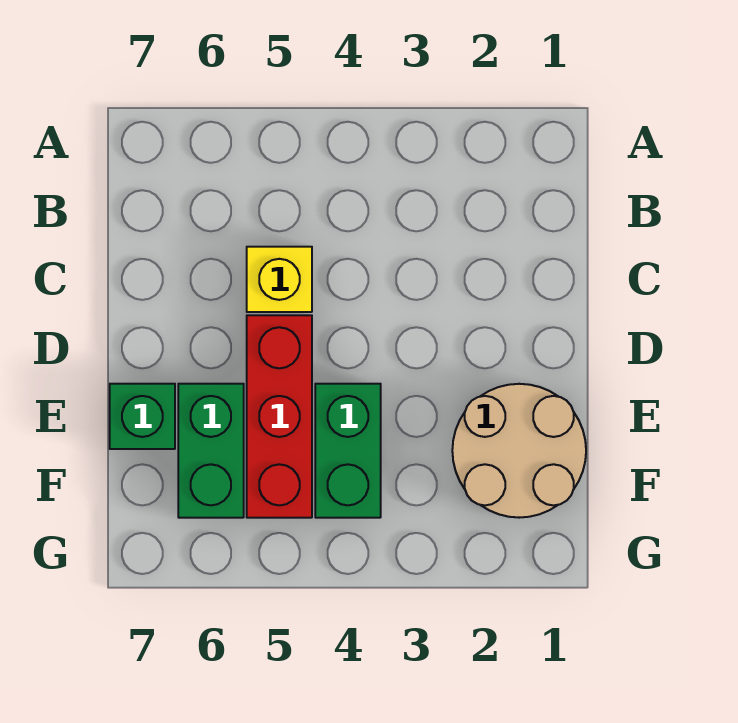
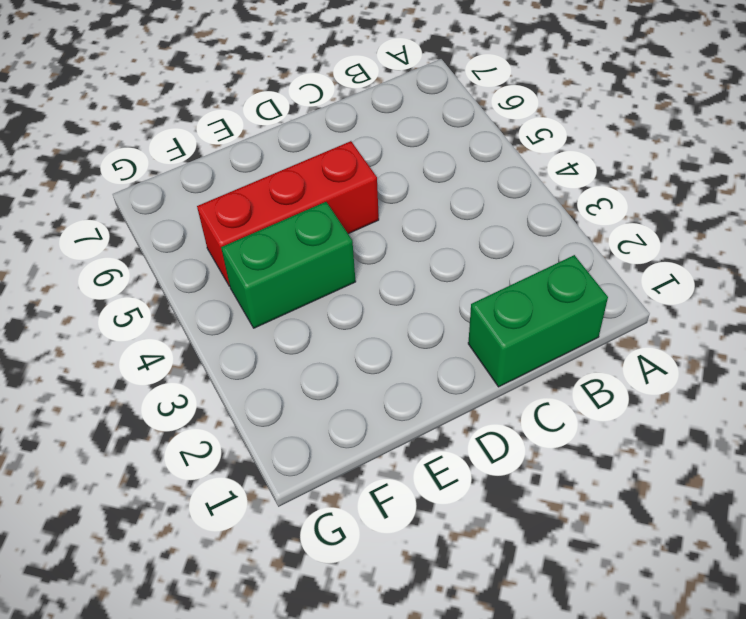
green 1x2 brick [468,255,608,387] -> green 1x2 brick moved to [178,384,244,518]
none -> yellow 1x1 brick [247,247,312,312]
none -> tan 2x2 round brick [452,384,586,518]

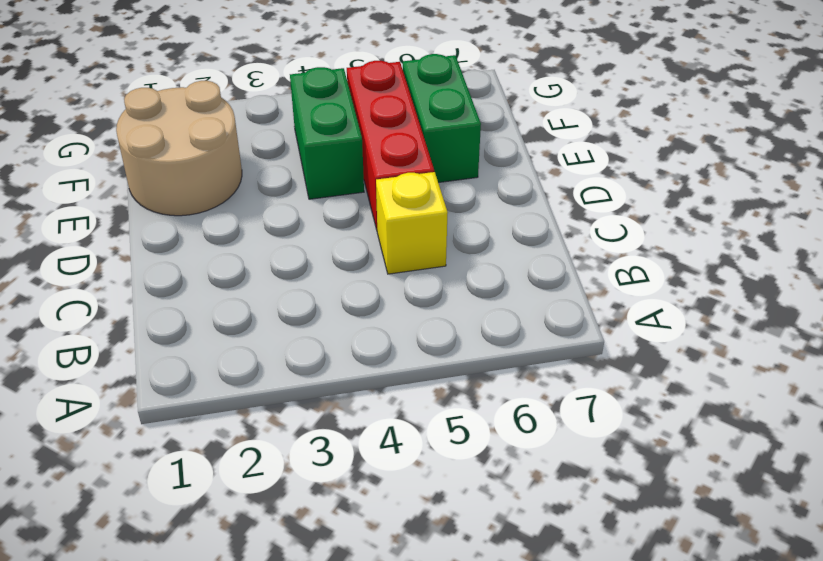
none -> green 1x1 brick [110,384,175,449]

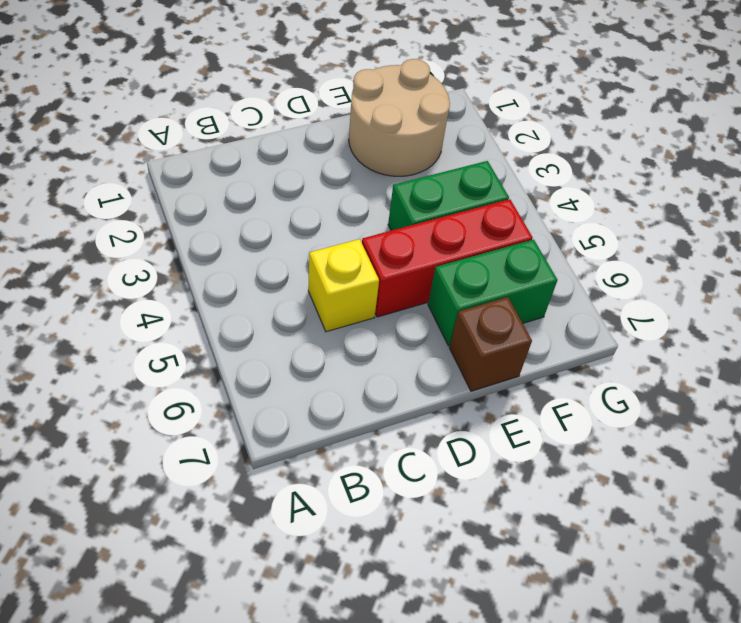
brown 1x1 brick [449,297,532,391] -> green 1x1 brick [110,384,175,449]

